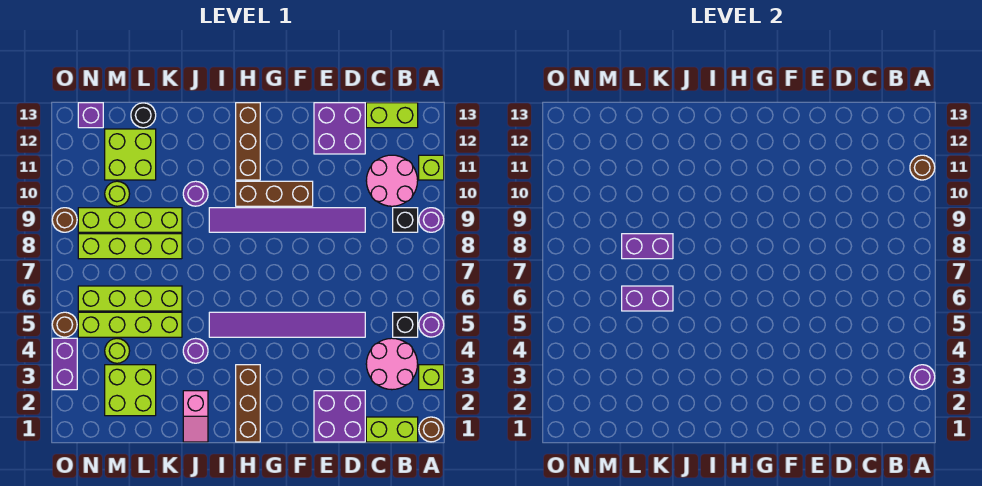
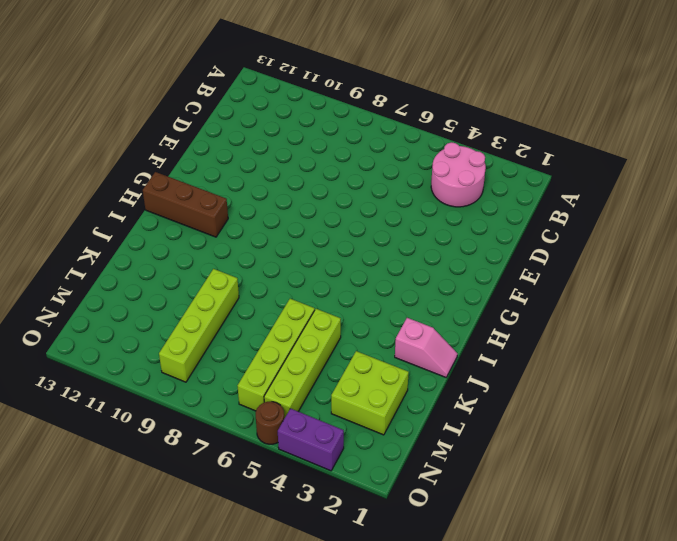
none -> brown 1x1 round brick [419,417,444,442]
none -> lime 1x1 brick [419,365,444,390]
none -> purple 1x1 round brick [419,312,444,337]
none -> purple 1x1 round brick [419,208,444,232]

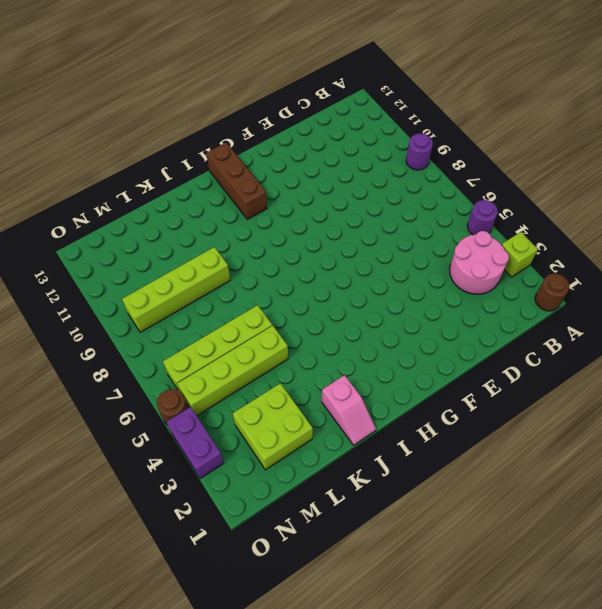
none -> lime 1x1 brick [419,155,444,180]
none -> lime 1x2 brick [366,417,418,442]
none -> black 1x1 brick [393,312,418,337]
none -> black 1x1 brick [393,208,418,232]

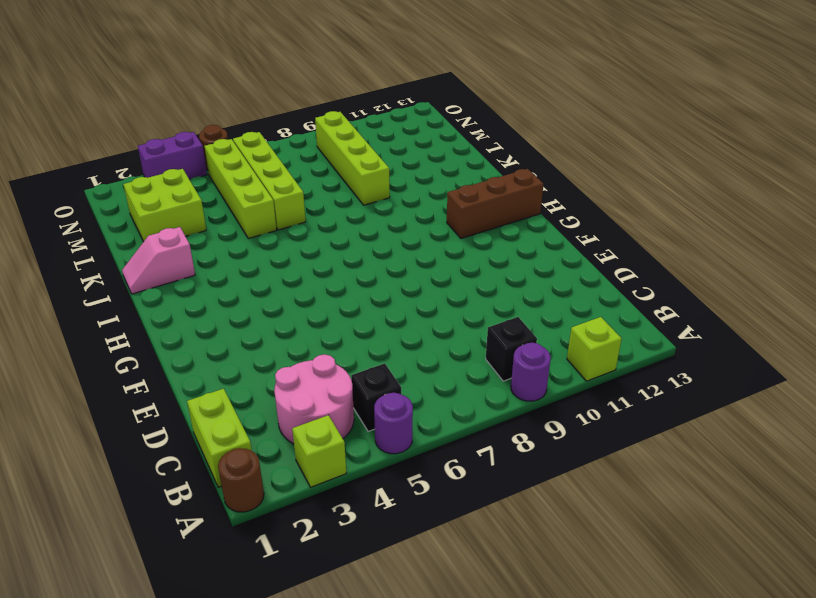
none -> pink 2x2 round brick [366,155,418,206]
none -> lime 1x2 brick [366,103,418,128]
none -> purple 2x2 brick [314,391,365,442]
none -> purple 1x6 tile [209,312,365,337]

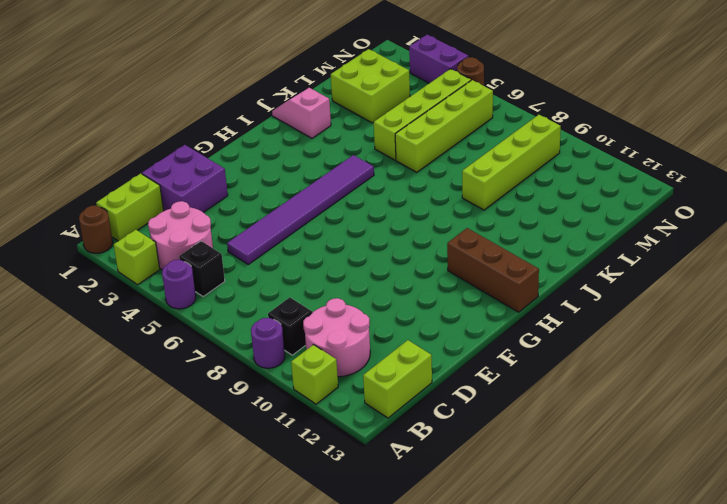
none -> purple 1x6 tile [209,208,365,232]
none -> purple 2x2 brick [314,103,365,154]
none -> brown 1x3 brick [236,181,313,206]
none -> brown 1x3 brick [236,365,260,442]

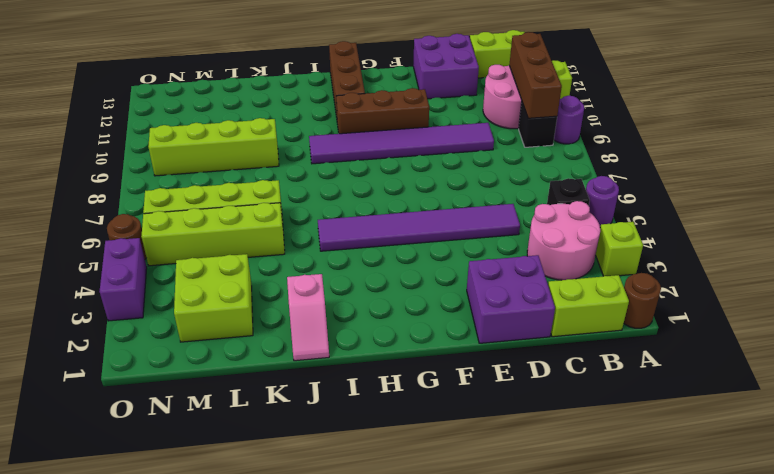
brown 1x3 brick [509,32,562,118] -> brown 1x3 brick moved to [236,365,260,442]
none -> purple 1x1 round brick [183,338,208,363]
none -> purple 1x1 round brick [183,181,208,206]
none -> lime 1x4 brick [78,234,182,259]
none -> lime 2x2 brick [105,129,156,180]

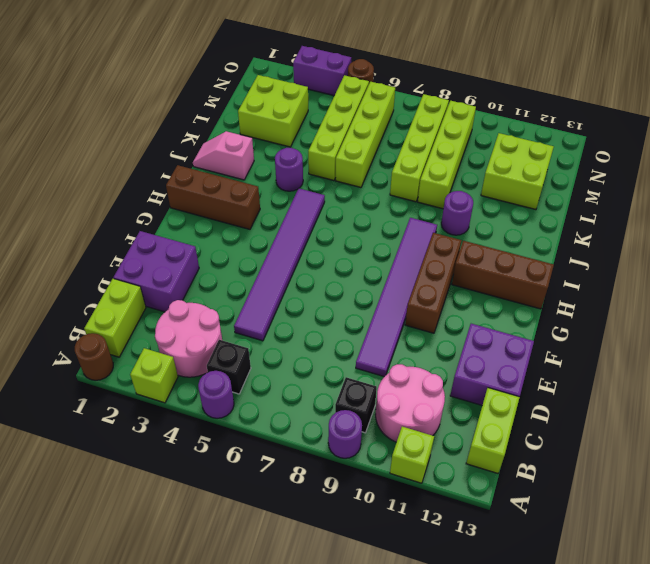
none -> black 1x1 round brick [131,103,156,128]
none -> lime 1x1 round brick [105,339,130,363]
none -> lime 1x1 round brick [105,181,130,206]
none -> purple 1x1 brick [78,103,103,128]

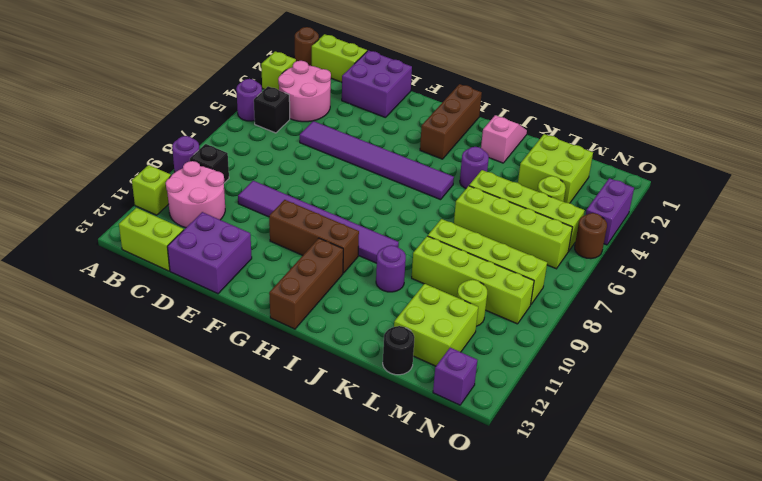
none -> brown 1x1 round brick [52,208,77,232]
none -> purple 1x1 round brick [910,365,935,390]
none -> brown 1x1 round brick [910,155,935,180]
none -> purple 1x2 brick [622,286,673,311]

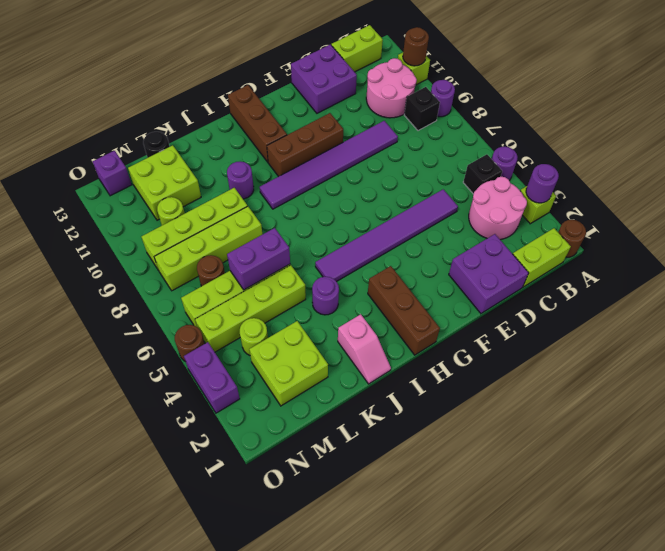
brown 1x1 round brick [197,255,225,286] -> brown 1x1 round brick moved to [52,208,77,232]
none -> purple 1x2 brick [622,234,673,259]

